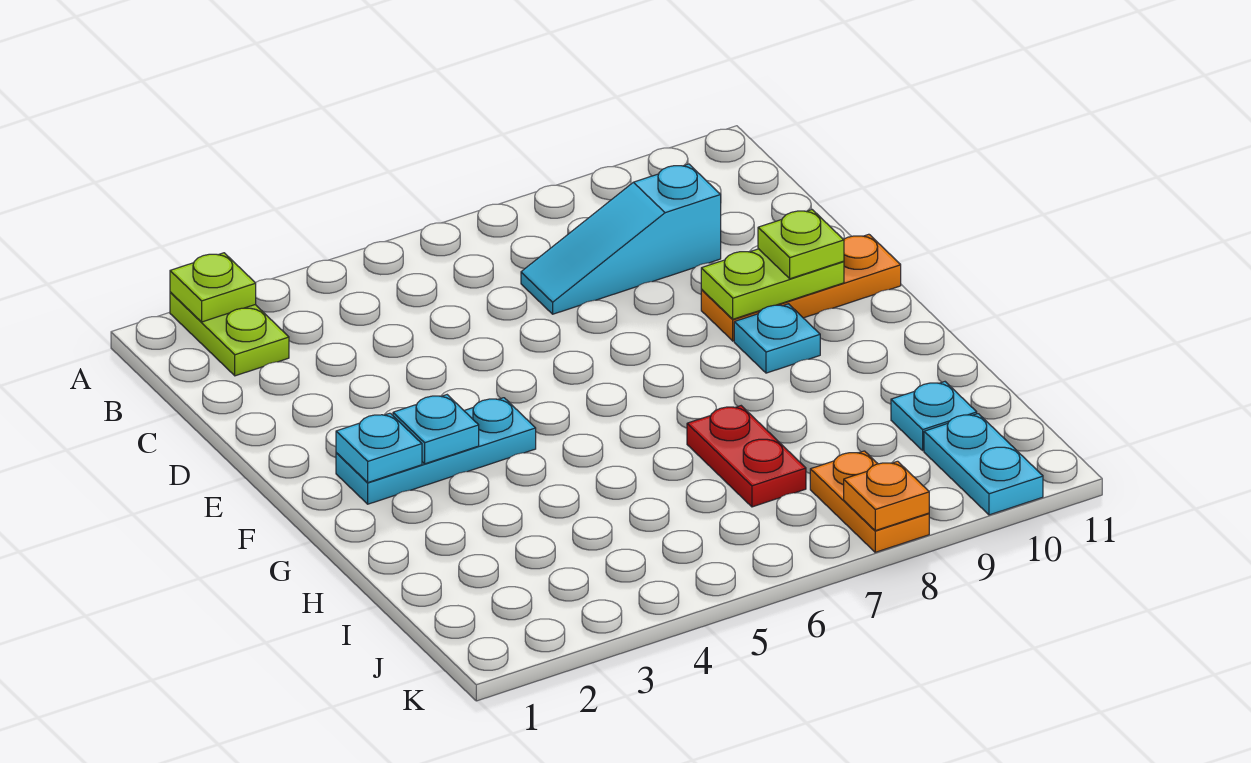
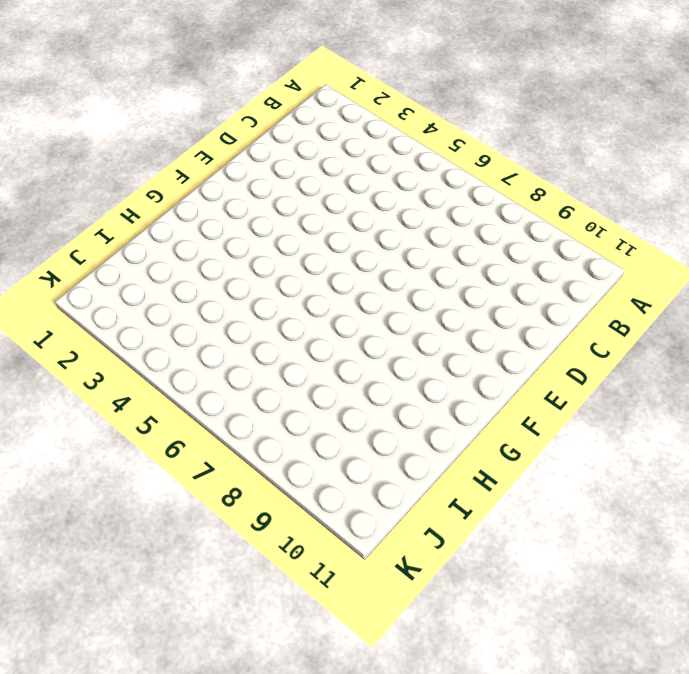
none -> lime 1x2 plate [170,292,289,376]
none -> cyan 1x3 slope [521,164,721,314]
none -> orange 1x3 plate [701,234,901,341]

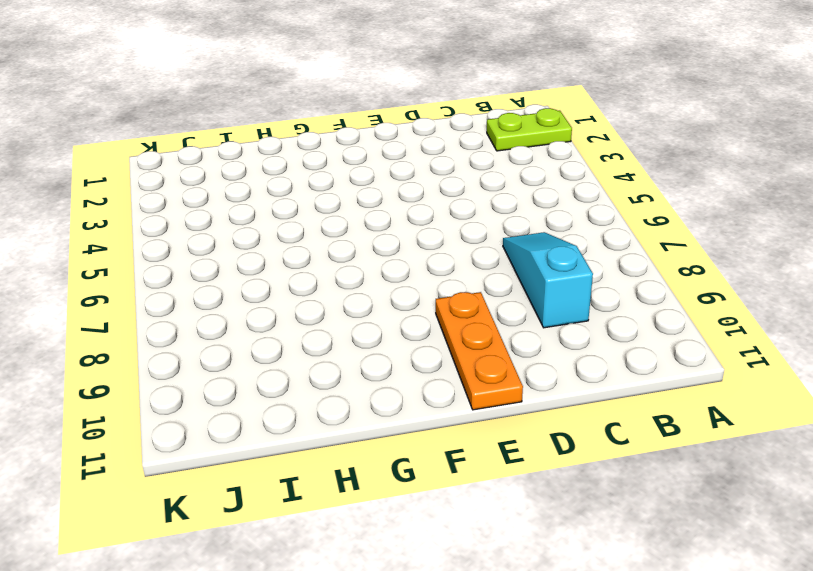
none -> cyan 1x3 plate [336,398,536,504]
none -> cyan 1x1 plate [734,304,820,373]
none -> red 1x2 plate [687,406,806,507]

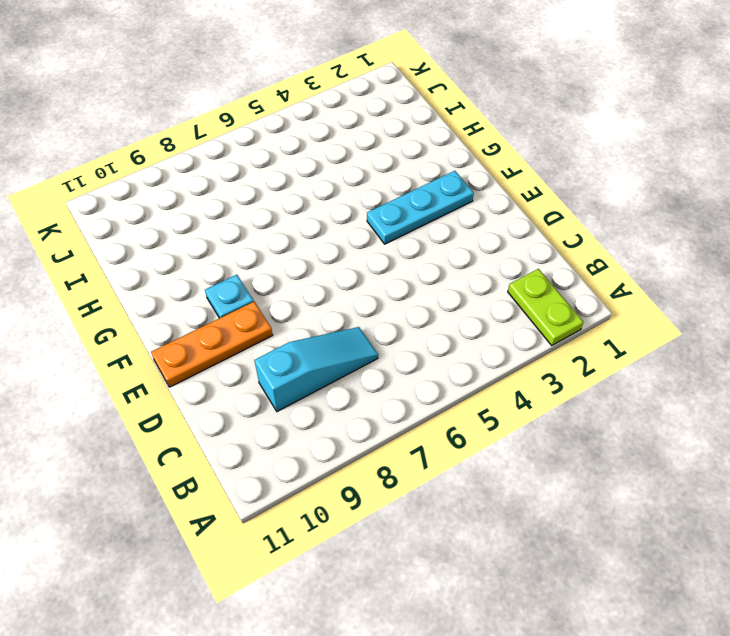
none -> red 1x2 plate [687,406,806,507]
none -> cyan 1x1 plate [891,382,977,451]
none -> orange 1x2 plate [810,451,929,552]

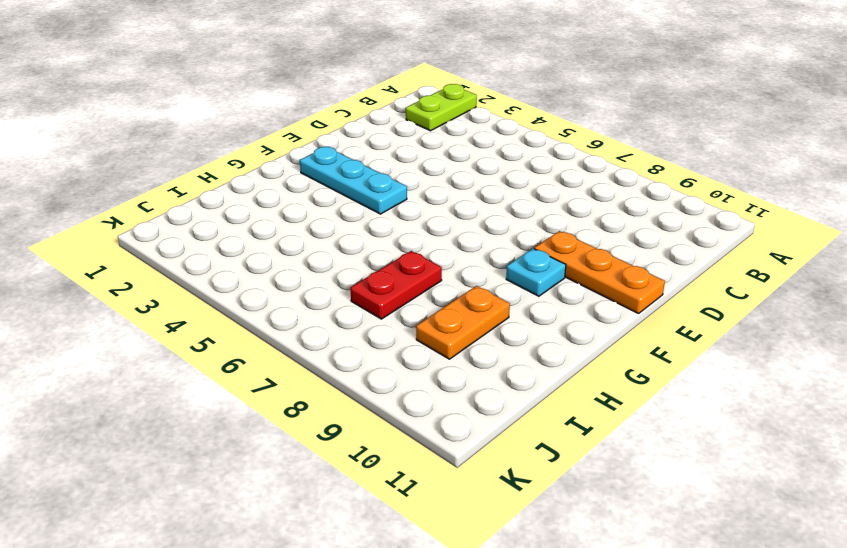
orange 1x2 plate [416,286,510,359] -> orange 1x2 plate moved to [810,451,929,552]
none -> cyan 1x3 slope [521,164,721,314]
none -> cyan 1x1 plate [891,382,977,451]
none -> cyan 1x2 plate [924,414,1043,515]

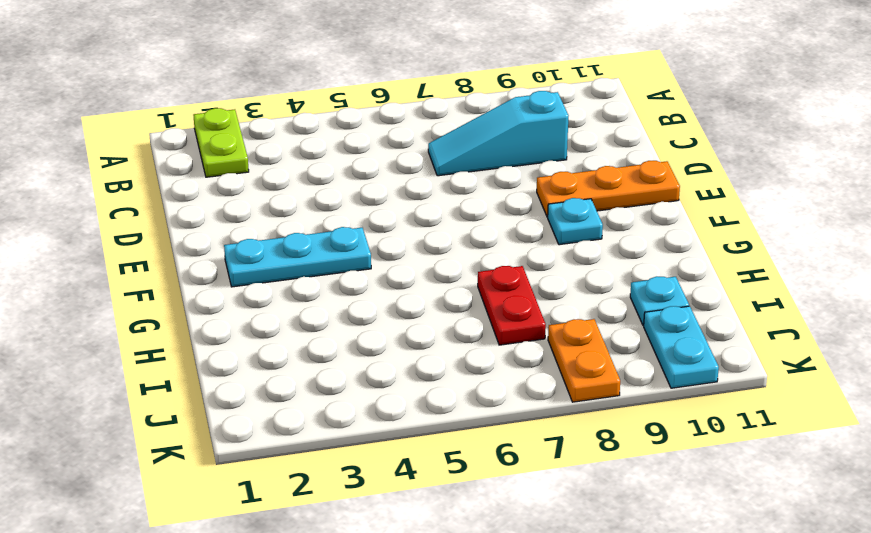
none -> lime 1x1 plate [170,253,256,322]
none -> lime 1x2 plate [701,249,844,319]
none -> cyan 1x1 plate [336,413,422,482]

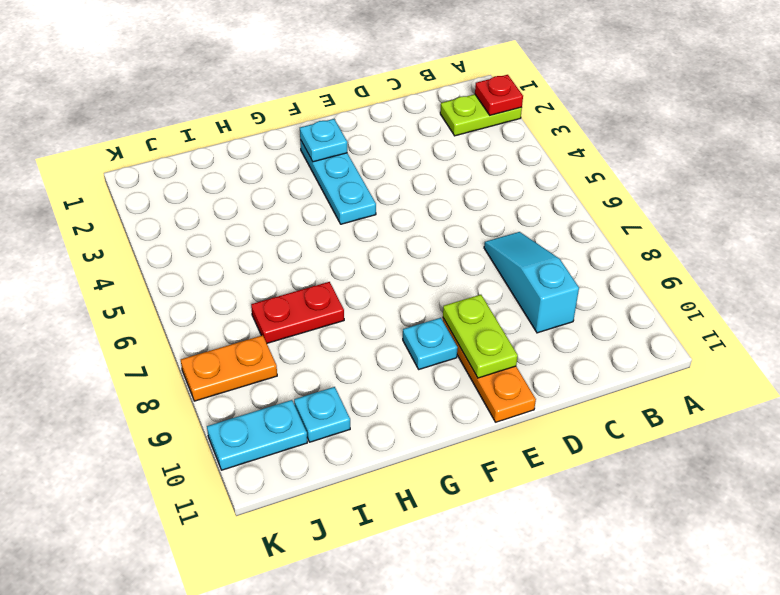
red 1x1 plate [475,75,523,115] -> lime 1x1 plate [170,253,256,322]
none -> cyan 1x1 plate [393,395,479,464]
none -> orange 1x1 plate [844,461,929,531]
none -> lime 1x1 plate [758,210,844,279]

